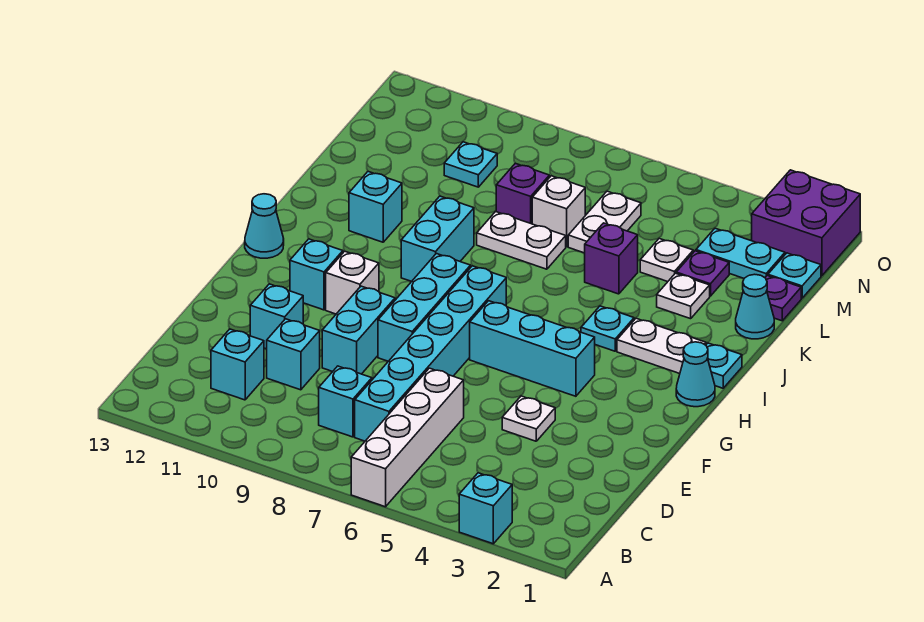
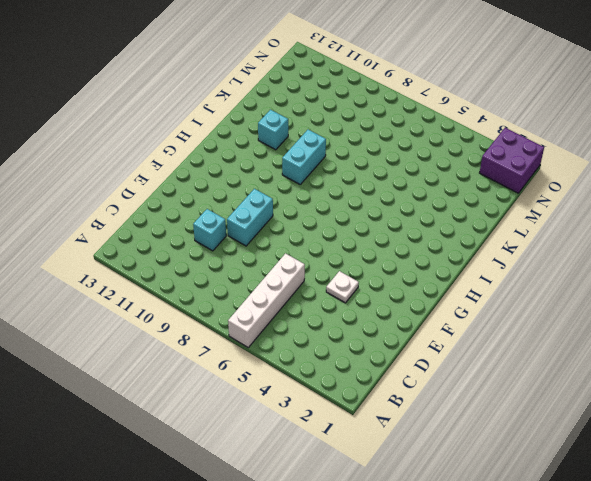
none -> cyan 1x1 brick [459,473,512,544]
none -> cyan 1x6 brick [355,266,506,441]
none -> cyan 1x1 brick [319,366,372,437]
none -> cyan 1x1 brick [211,329,264,400]

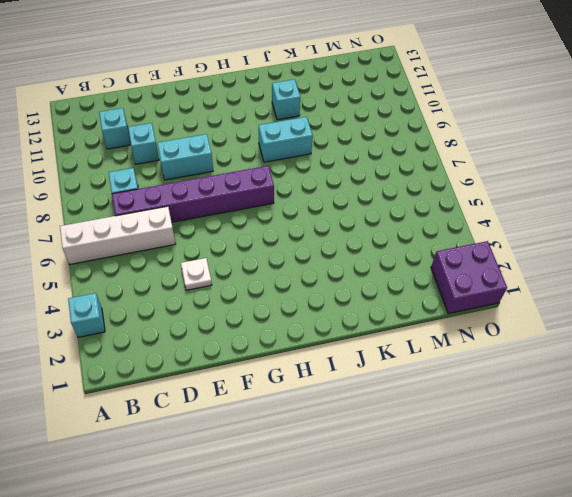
purple 1x6 brick [112,166,274,222] -> cyan 1x6 brick [355,266,506,441]
none -> cyan 1x1 brick [250,284,303,349]
none -> cyan 1x3 brick [378,254,471,361]
none -> cyan 1x3 brick [470,301,595,396]
none -> white 1x1 brick [326,251,379,314]

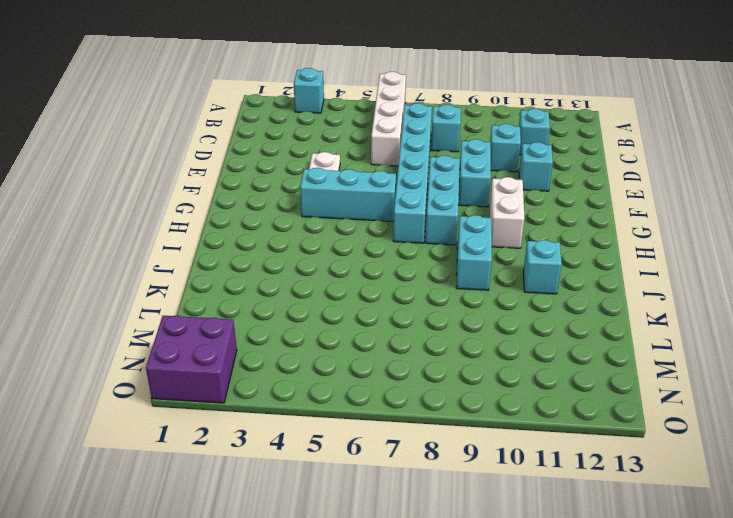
white 1x2 brick [490,177,525,248] -> white 1x1 brick [326,251,379,314]
none -> cyan 1x1 brick [290,239,343,310]
none -> cyan 1x1 cone [676,342,715,407]
none -> cyan 1x1 cone [245,194,284,258]
none -> cyan 1x1 plate [706,343,742,388]

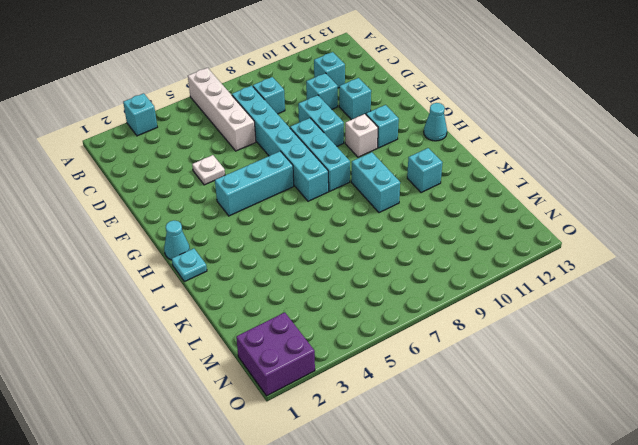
none -> white 1x2 plate [617,318,706,374]
none -> cyan 1x1 plate [581,306,634,351]
none -> cyan 1x1 cone [736,274,774,339]
none -> white 1x1 plate [657,273,710,319]

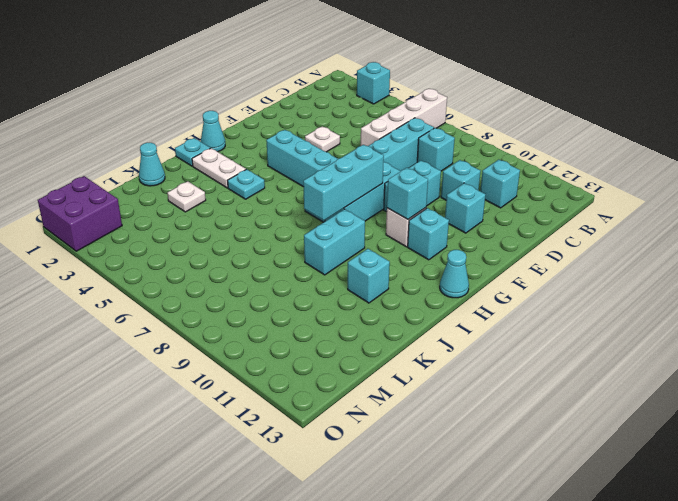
cyan 1x3 brick [303,145,384,220] -> none
cyan 1x1 brick [387,168,428,219] -> none
none -> purple 1x1 brick [585,223,638,294]
none -> white 1x2 plate [477,212,566,269]
none -> purple 1x1 plate [765,276,801,321]
none -> purple 1x1 plate [676,251,729,296]

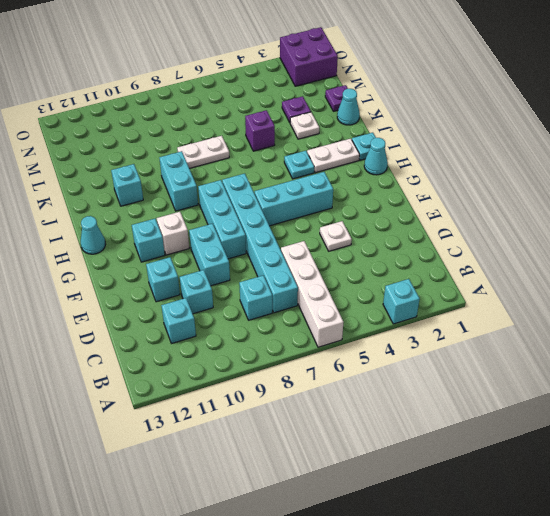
none -> white 1x1 plate [640,238,693,282]
none -> white 1x2 plate [568,191,641,253]
none -> white 1x1 brick [532,176,585,247]
none -> purple 1x1 brick [496,163,549,224]

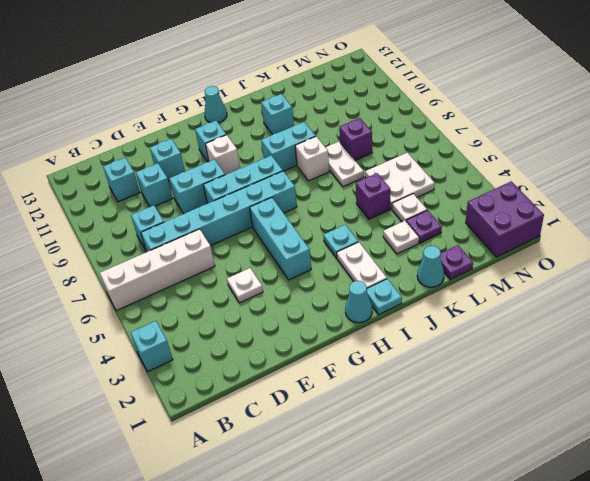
white 1x1 brick [295,137,329,181] -> white 1x1 brick moved to [532,176,585,247]
white 2x2 plate [365,153,435,209] -> white 1x2 plate [568,191,641,253]
none -> cyan 1x1 plate [768,253,821,298]
none -> cyan 1x2 plate [696,228,785,278]
none -> cyan 1x1 plate [444,142,497,187]

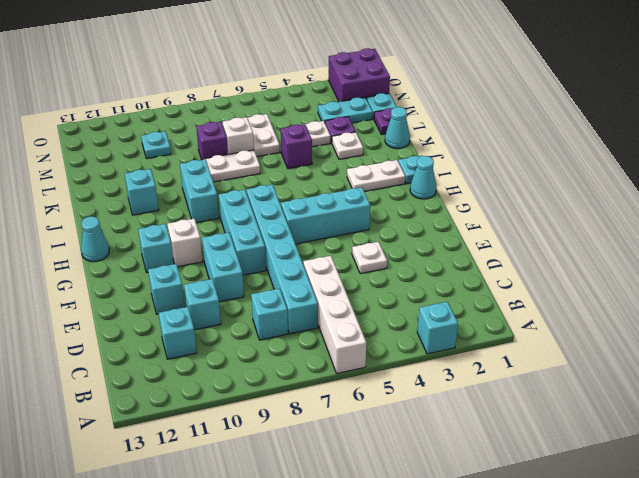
none -> cyan 1x1 plate [581,306,634,351]

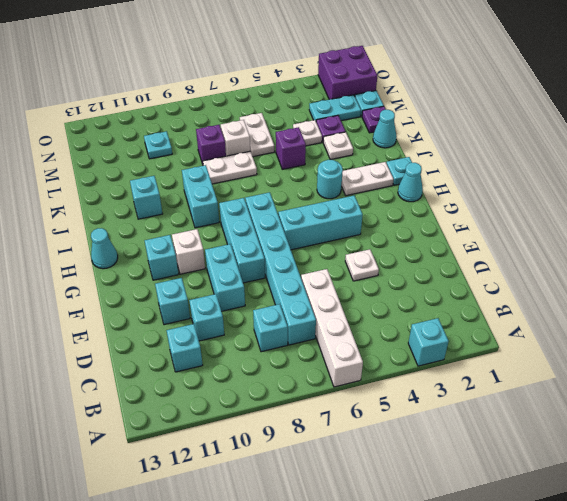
cyan 1x1 round brick [317,160,343,199] -> cyan 1x1 plate [581,306,634,351]

